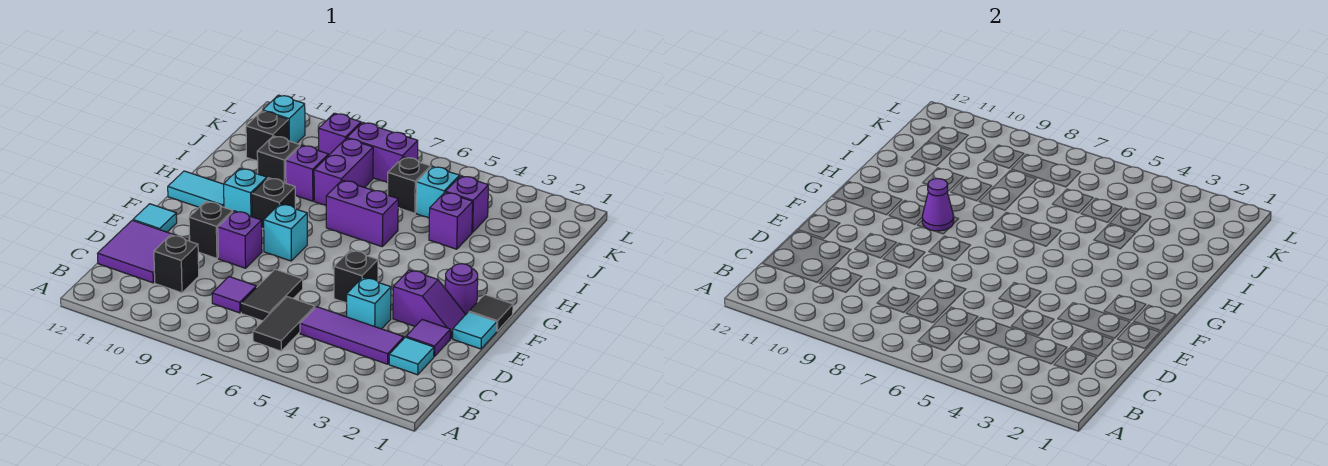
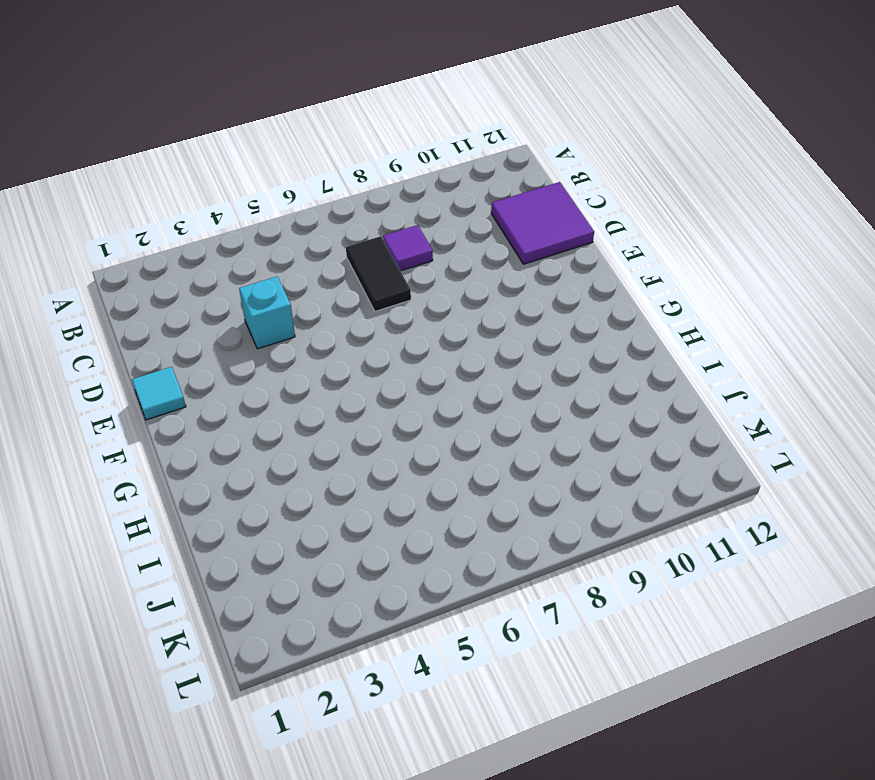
none -> black 1x2 tile [253,297,315,351]
none -> cyan 1x1 tile [389,337,434,375]
none -> purple 1x3 tile [300,307,404,364]
none -> black 1x1 brick [154,235,199,293]

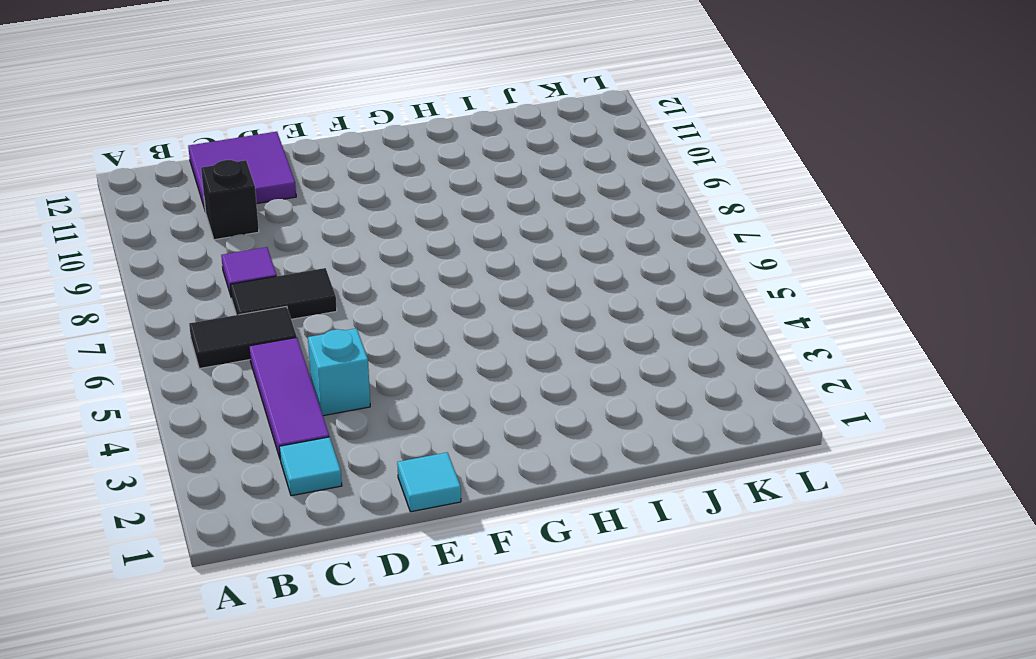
none -> purple 1x1 tile [406,320,450,357]
none -> purple 1x2 slope [393,270,466,339]
none -> black 1x1 brick [334,250,378,303]
none -> purple 1x1 brick [218,211,262,268]

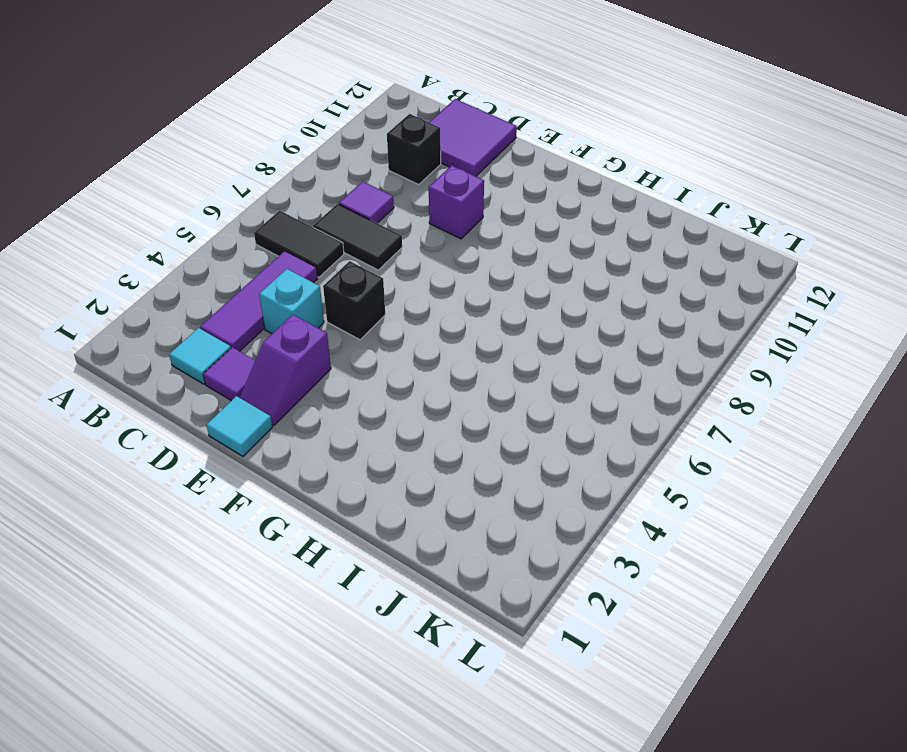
none -> black 1x1 brick [189,201,233,258]
none -> cyan 1x1 tile [133,204,177,232]
none -> black 1x1 tile [469,294,513,331]
none -> purple 1x1 round brick [445,264,478,314]

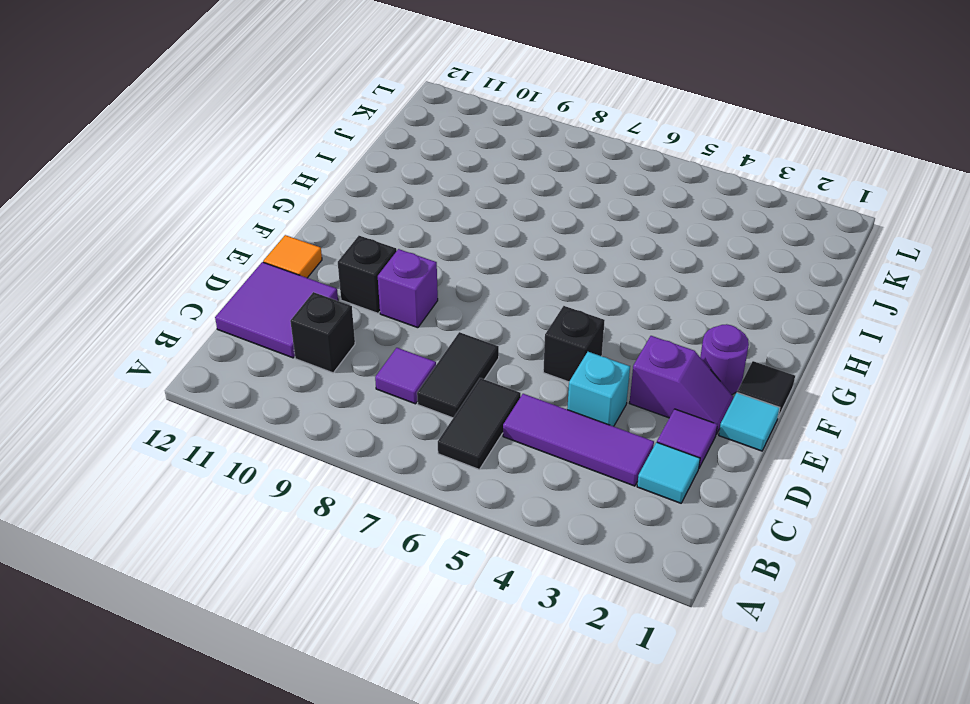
orange 1x1 tile [263,235,322,278] -> cyan 1x1 tile [133,204,177,232]
none -> cyan 1x1 brick [264,204,307,261]
none -> black 1x1 brick [252,178,295,229]
none -> cyan 1x1 brick [224,168,267,217]
none -> cyan 1x2 tile [168,171,224,207]

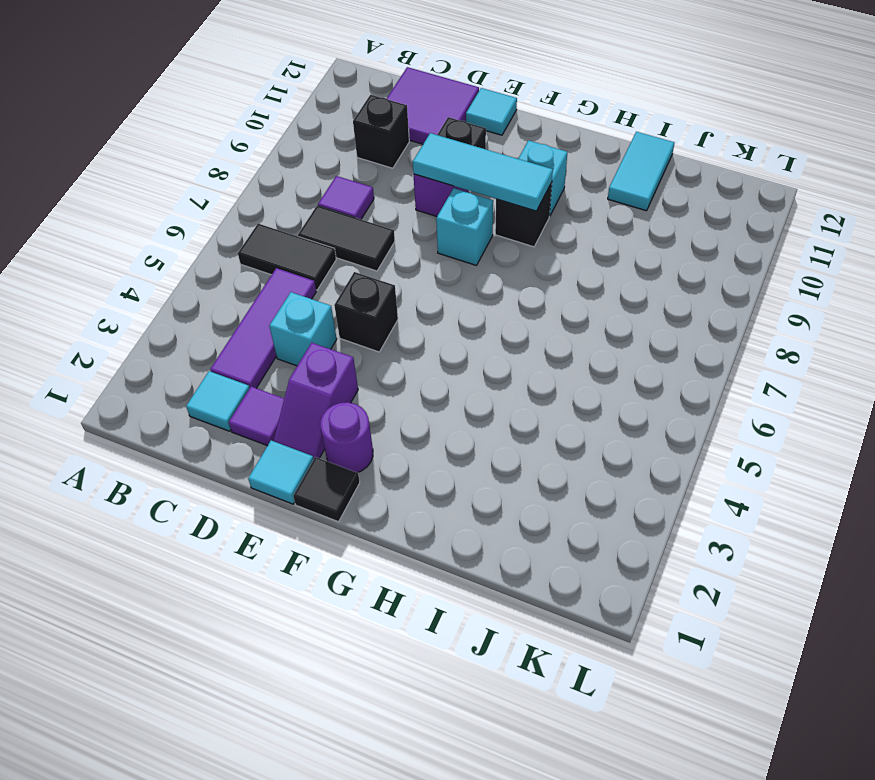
cyan 1x3 tile [413,133,553,211] -> purple 1x1 cone [922,179,954,231]
cyan 1x2 tile [608,132,674,211] -> cyan 1x2 tile moved to [168,171,224,207]
none -> purple 1x2 brick [326,180,398,247]
none -> purple 1x1 brick [429,192,473,249]
none -> purple 1x2 brick [314,138,373,206]
none -> purple 1x1 brick [286,145,328,201]

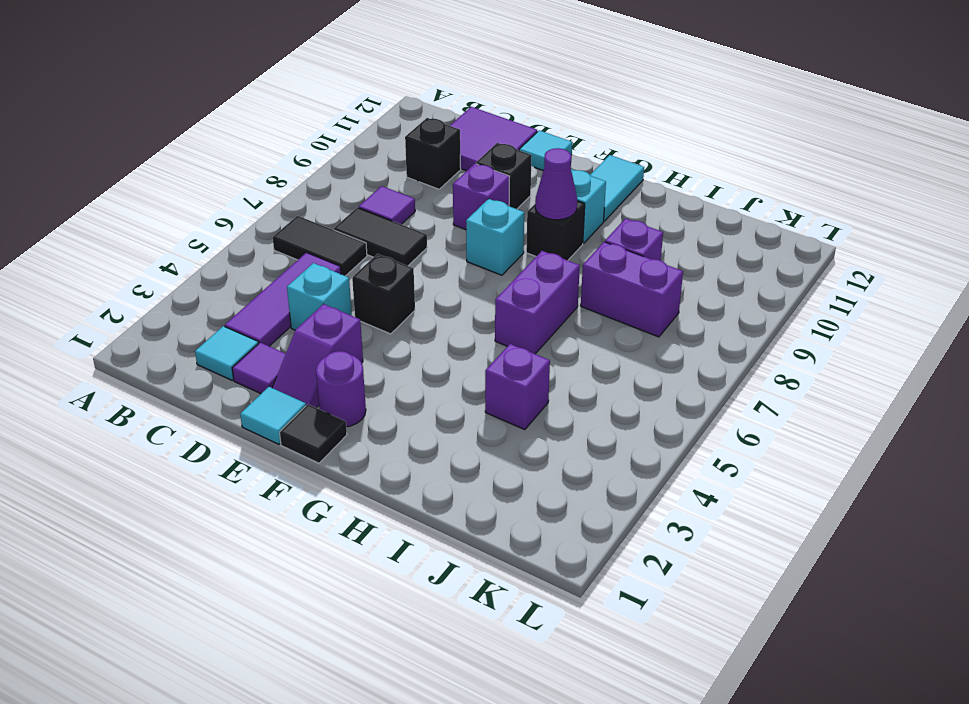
none -> black 1x1 brick [257,136,300,183]
none -> purple 1x1 brick [446,176,488,232]
none -> cyan 1x1 brick [416,166,459,218]
none -> black 1x1 brick [388,157,431,213]

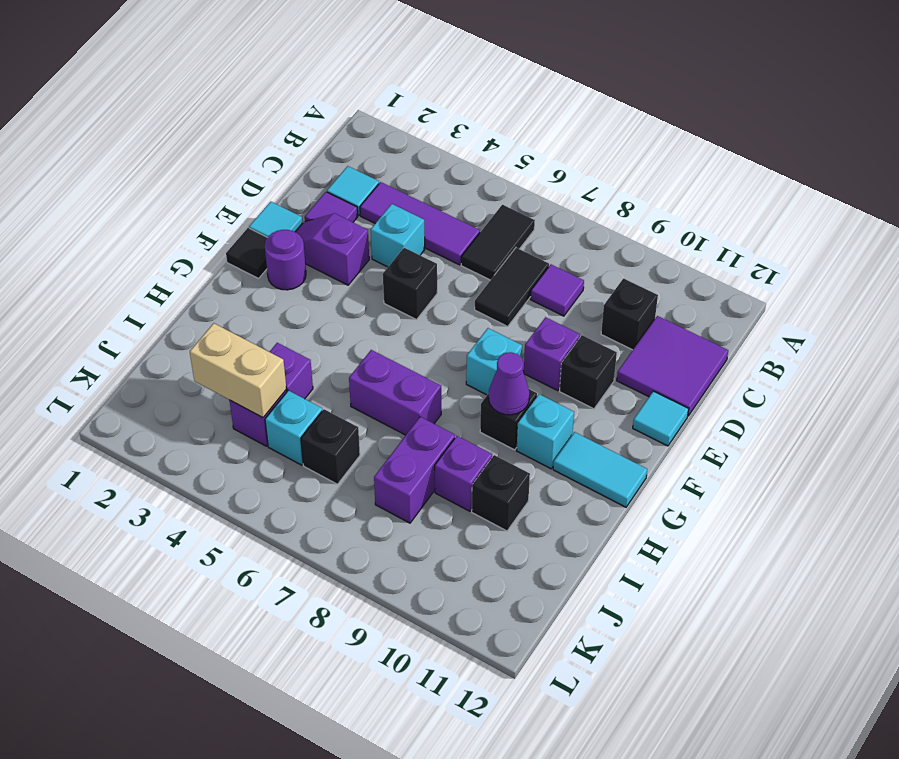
tan 1x2 brick [190,323,286,418] -> none
none -> black 1x1 brick [246,111,289,161]
none -> purple 1x2 brick [347,122,418,183]
none -> purple 1x1 brick [319,113,361,156]
none -> cyan 1x1 brick [263,95,305,143]

